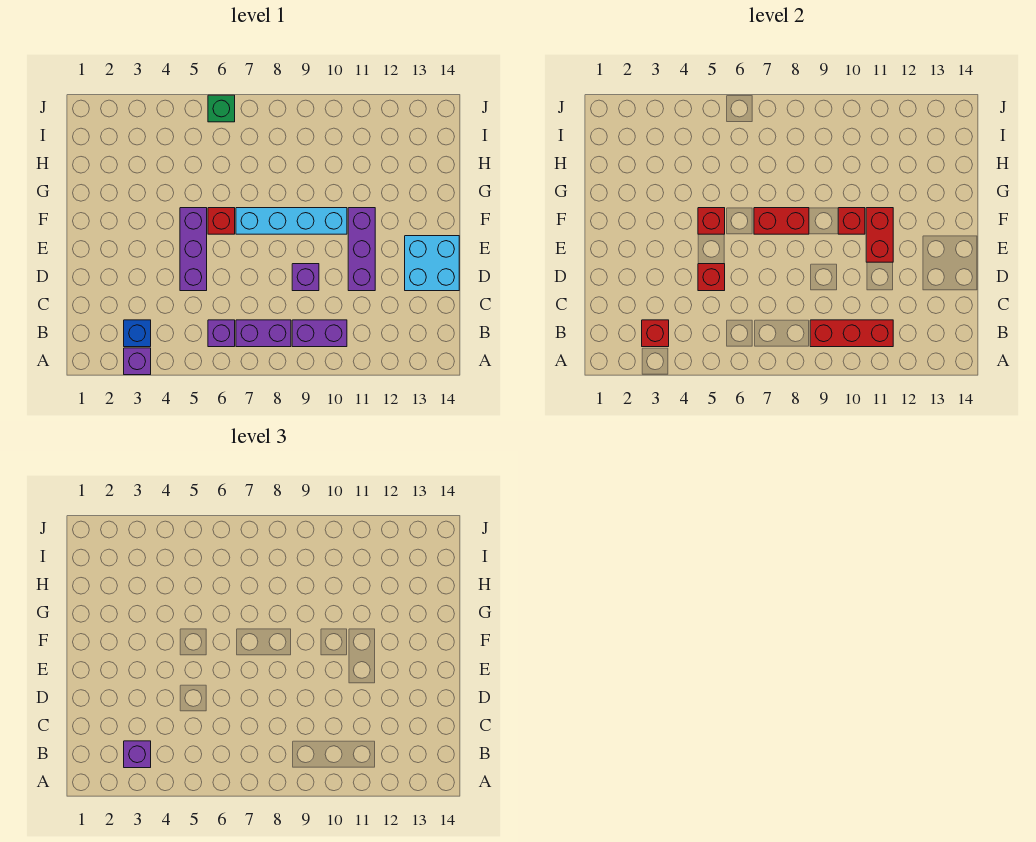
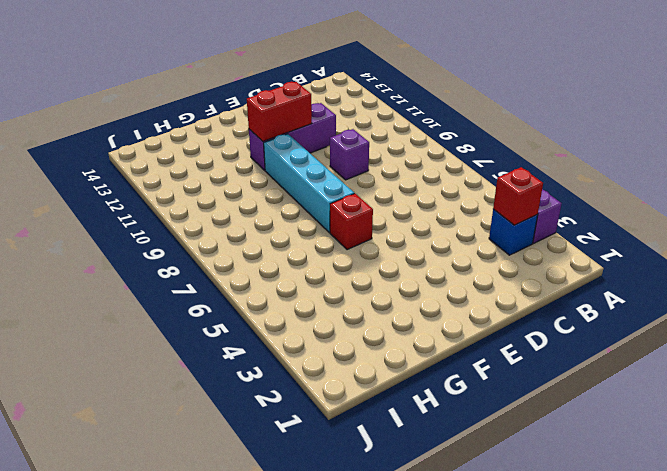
none -> purple 1x1 brick [208,320,235,347]
none -> purple 1x2 brick [236,320,291,347]
none -> purple 1x2 brick [292,320,347,347]

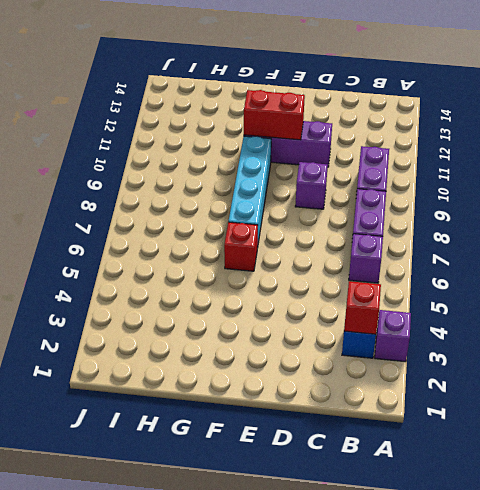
none -> purple 1x3 brick [180,208,207,291]
none -> cyan 2x2 brick [405,236,459,291]
none -> green 1x1 brick [208,95,235,122]

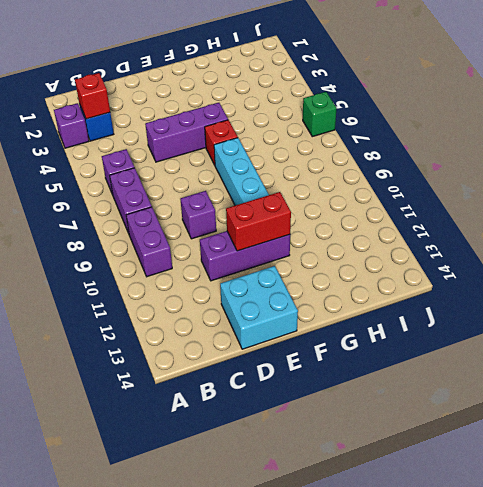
none -> red 1x3 brick [810,320,893,347]
none -> red 1x1 brick [698,264,725,291]
none -> red 1x1 brick [698,208,725,234]

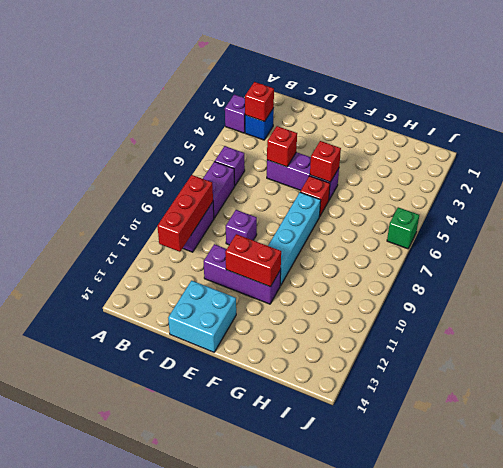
none -> red 1x2 brick [754,208,809,234]
none -> red 1x1 brick [838,208,865,234]
none -> purple 1x1 brick [124,741,151,768]

